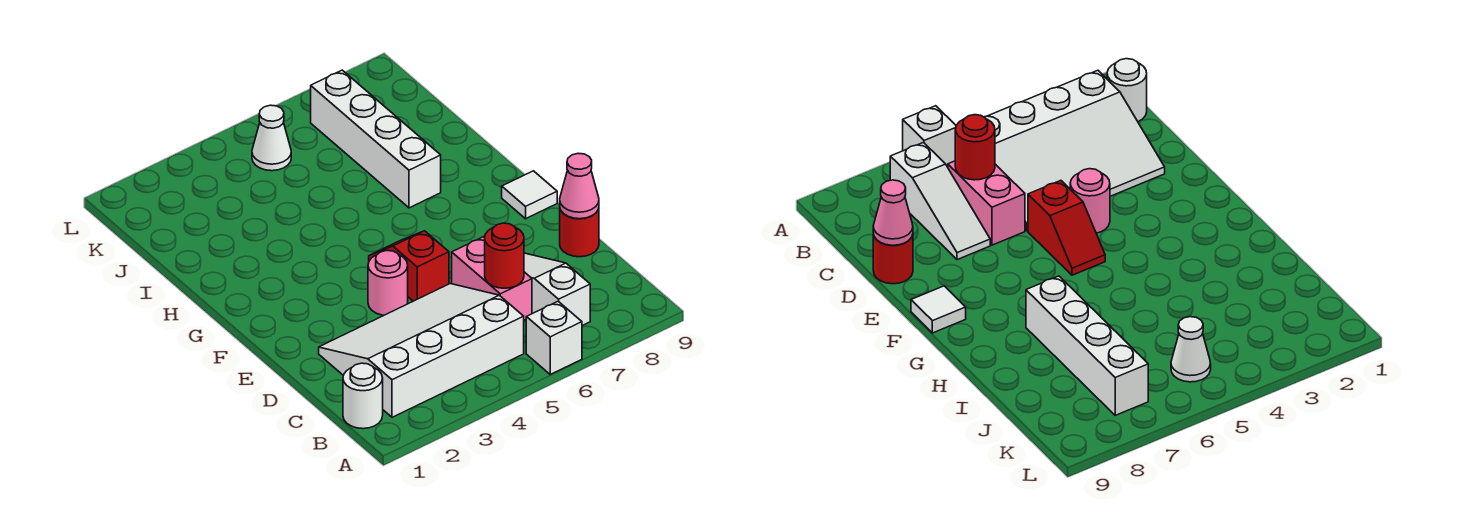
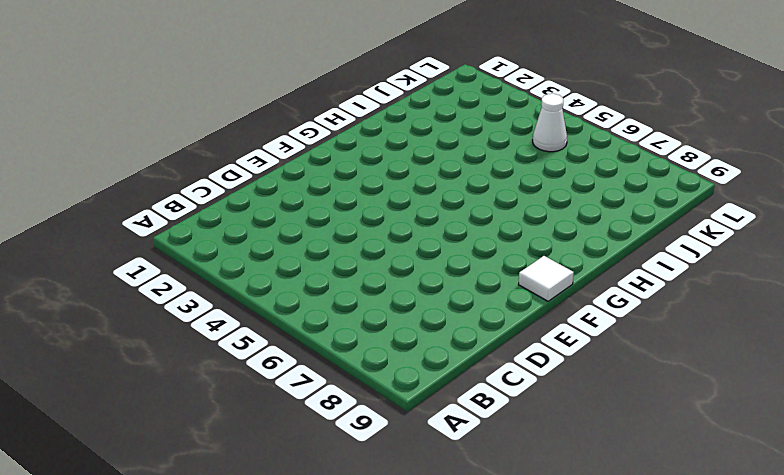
none -> white 1x1 brick [526,301,582,374]
none -> white 1x1 round brick [343,363,383,429]
none -> white 3x4 slope [319,284,524,417]

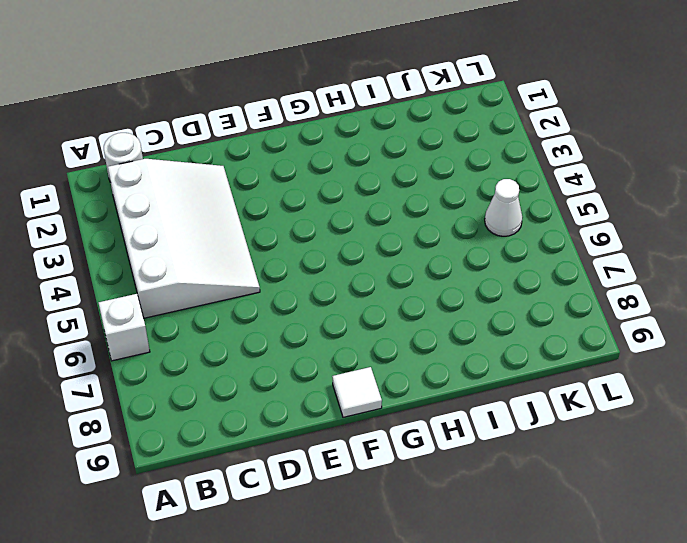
none -> white 1x3 slope [524,253,590,326]
none -> pink 1x2 brick [452,237,532,320]
none -> red 1x1 round brick [560,209,599,257]

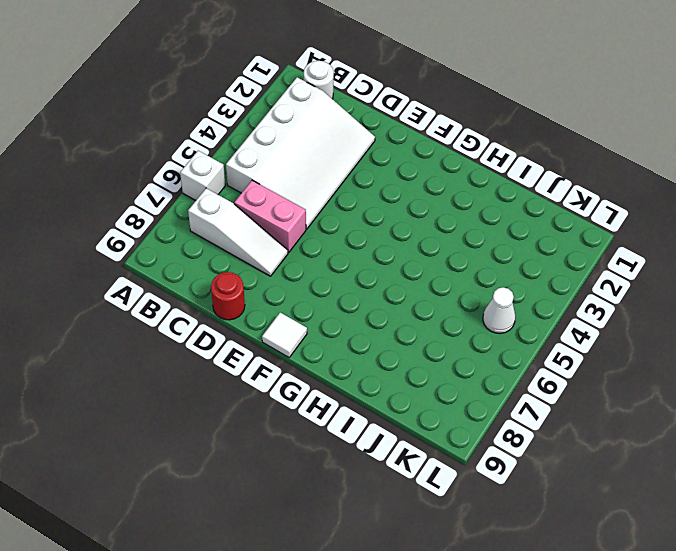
none -> pink 1x1 round brick [368,251,408,315]
none -> red 1x2 slope [369,231,449,301]
none -> white 1x4 brick [311,70,441,208]

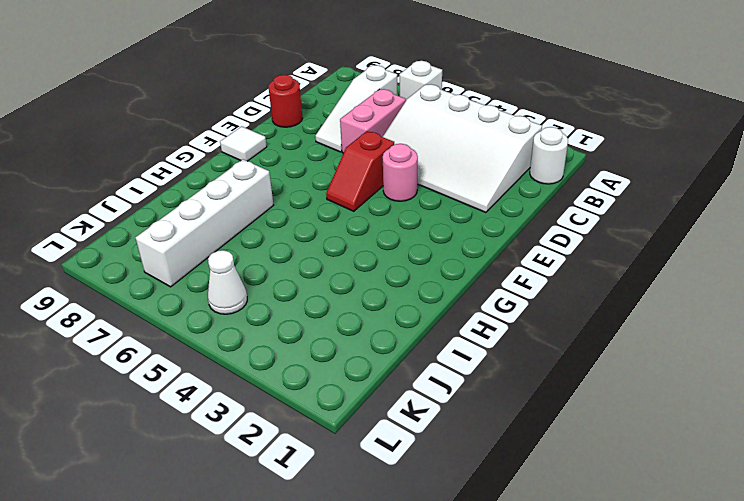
none -> red 1x1 round brick [485,223,524,288]
none -> pink 1x1 cone [560,153,599,219]

